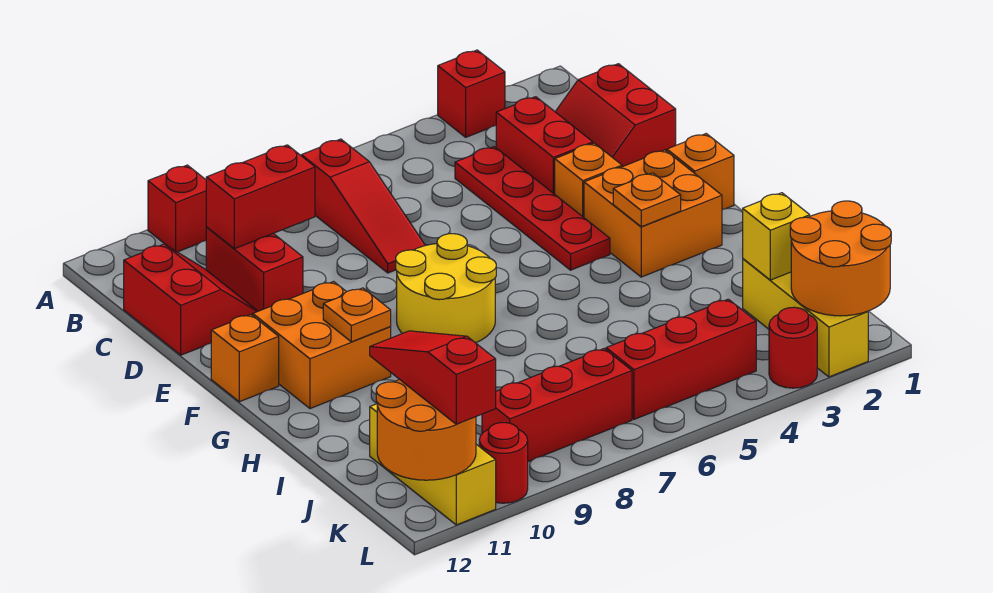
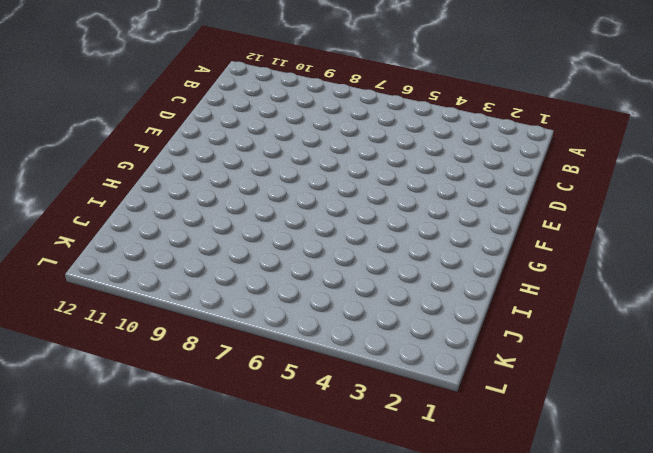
none -> red 1x1 brick [438,50,505,137]
none -> red 1x1 brick [148,165,207,252]
none -> red 1x3 slope [301,139,425,273]

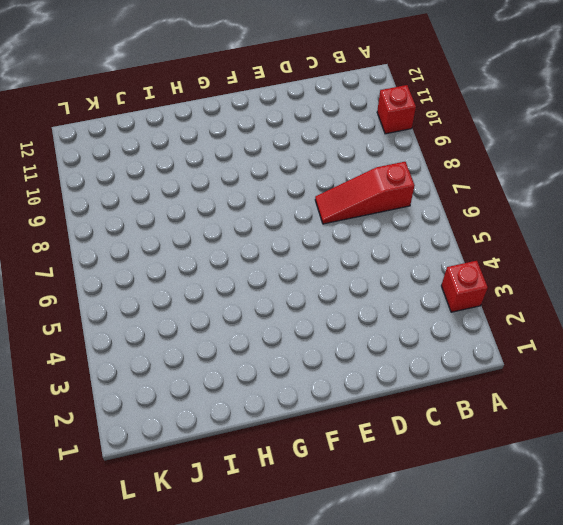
none -> red 2x2 slope [555,64,676,167]
none -> red 1x2 brick [496,97,593,194]
none -> red 1x4 plate [455,147,610,270]

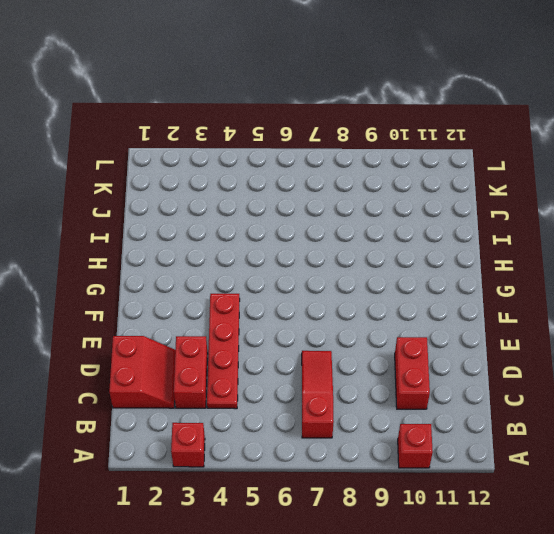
none -> red 2x2 slope [124,244,258,355]
none -> orange 1x1 brick [555,143,622,217]
none -> orange 1x1 brick [667,134,734,210]

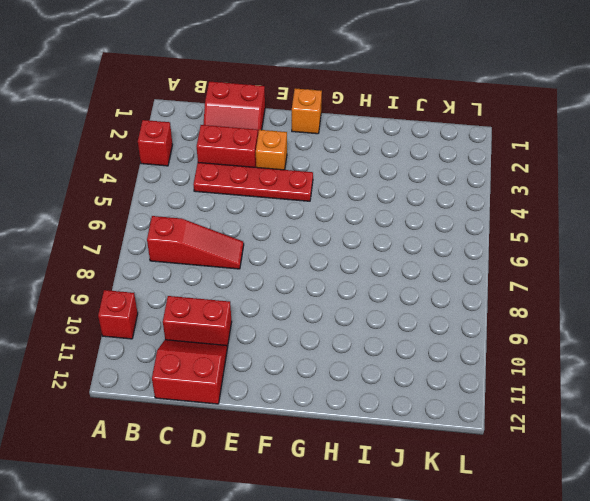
none -> orange 2x2 brick [584,150,722,277]
none -> yellow 2x2 round brick [396,234,496,343]
none -> orange 2x2 brick [253,282,391,409]

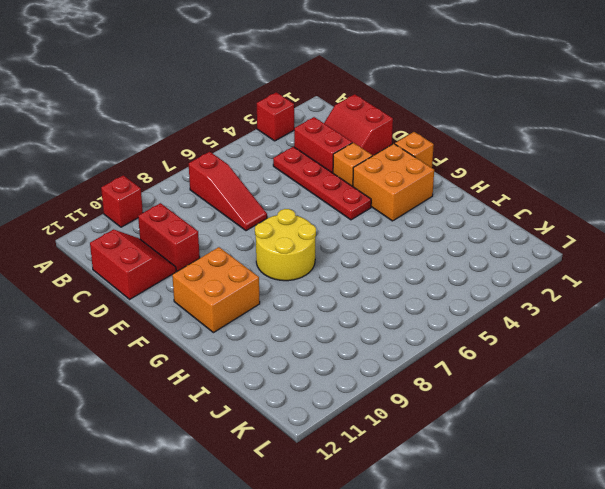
none -> orange 1x1 brick [211,314,279,402]
none -> yellow 1x3 brick [743,259,868,377]
none -> yellow 1x3 brick [370,404,496,525]

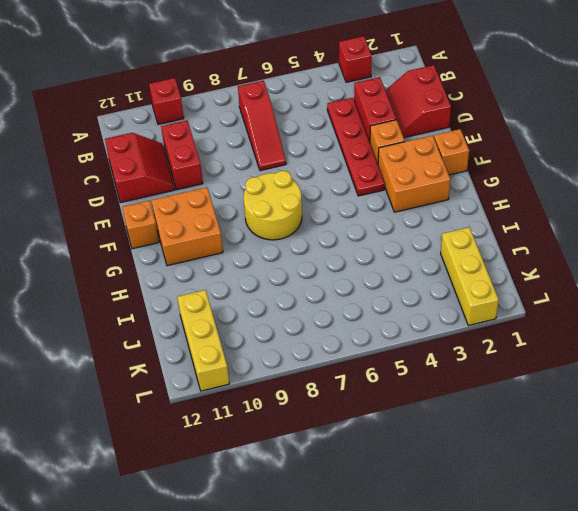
none -> red 1x3 brick [606,299,756,419]
none -> red 1x3 brick [482,349,632,461]
none -> red 1x1 round brick [769,307,817,388]

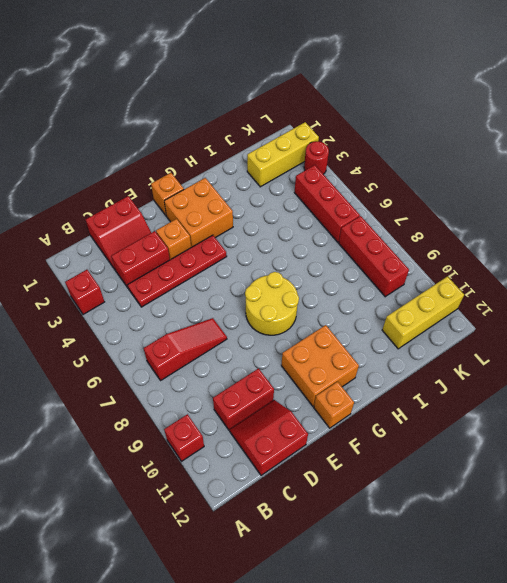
none -> red 1x1 round brick [479,423,528,503]
none -> red 1x2 brick [206,145,315,249]
none -> orange 1x1 plate [613,173,681,227]

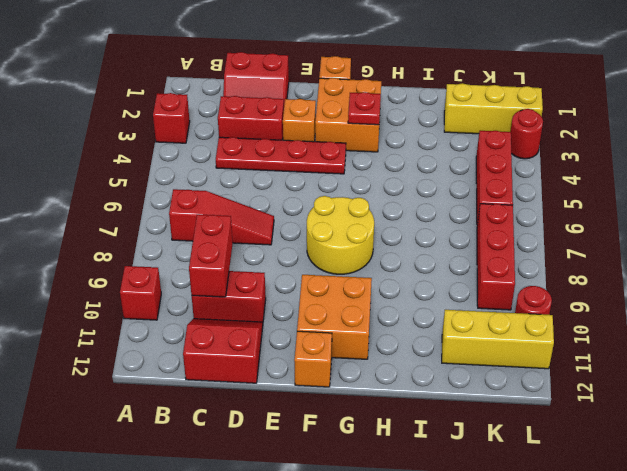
red 1x1 plate [348,92,381,125] -> orange 1x1 plate [613,173,681,227]
none -> orange 1x1 plate [323,288,391,342]
none -> yellow 1x1 brick [743,193,810,280]
none -> orange 2x2 round brick [790,201,891,316]

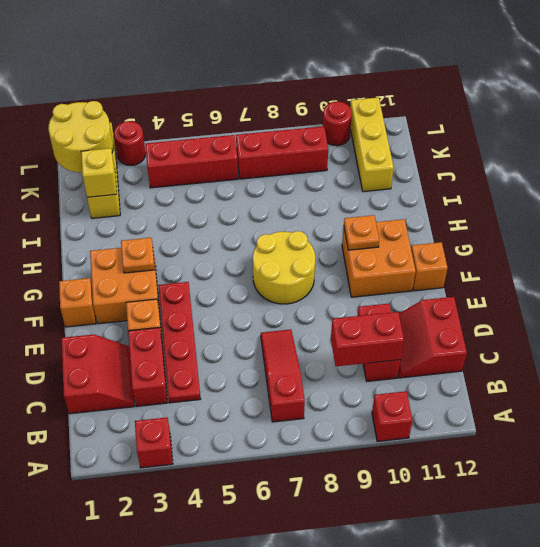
yellow 2x2 round brick [48,101,113,173] -> orange 2x2 round brick [790,201,891,316]
none -> orange 2x2 round brick [376,379,476,480]
none -> red 1x3 slope [370,331,496,424]

